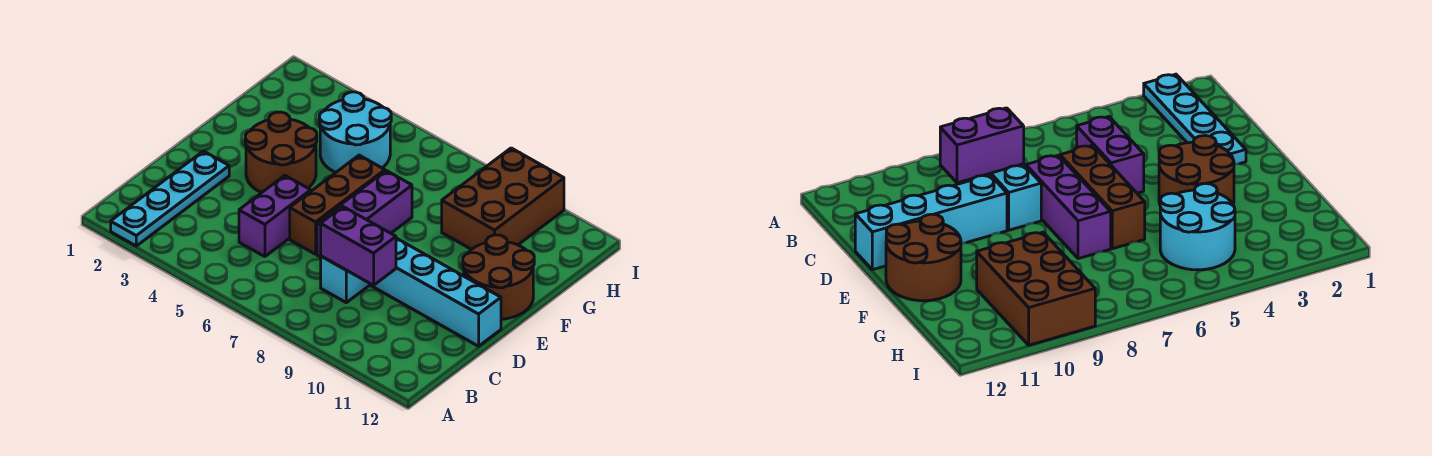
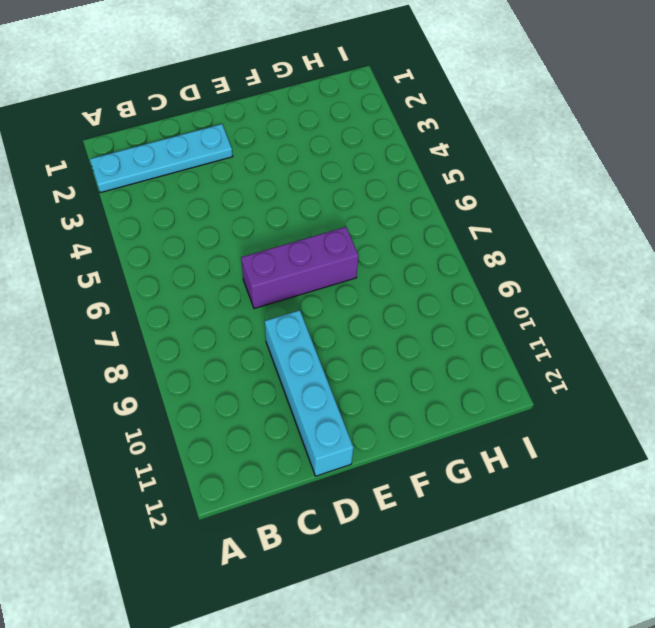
none -> purple 1x2 brick [239,176,311,257]
none -> cyan 1x2 brick [321,256,371,303]

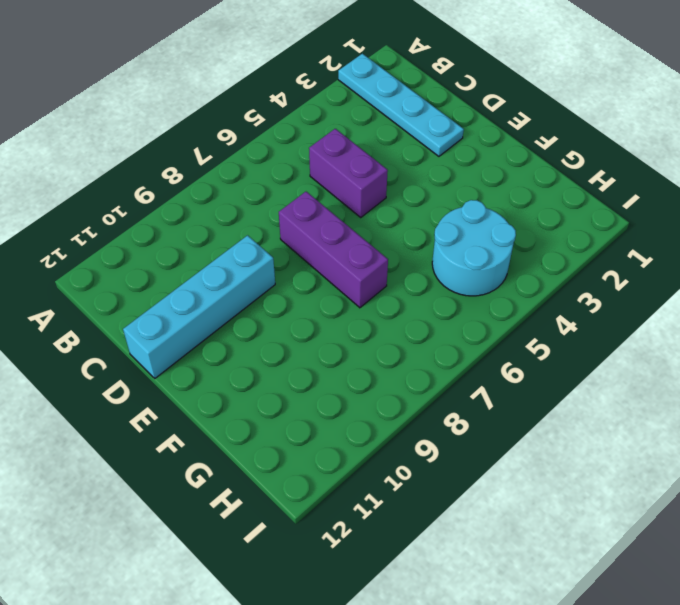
none -> cyan 1x2 brick [321,256,371,303]
none -> brown 1x3 brick [290,155,385,254]

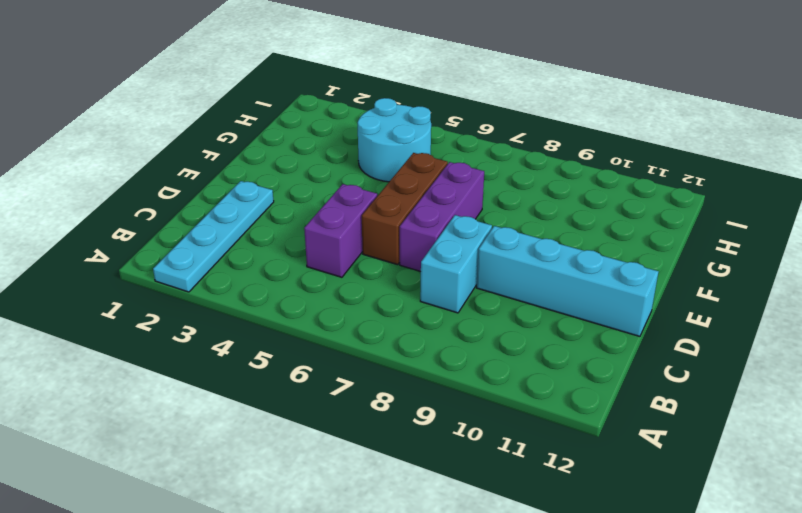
none -> brown 2x2 round brick [245,112,317,193]
none -> brown 2x2 round brick [463,235,534,319]

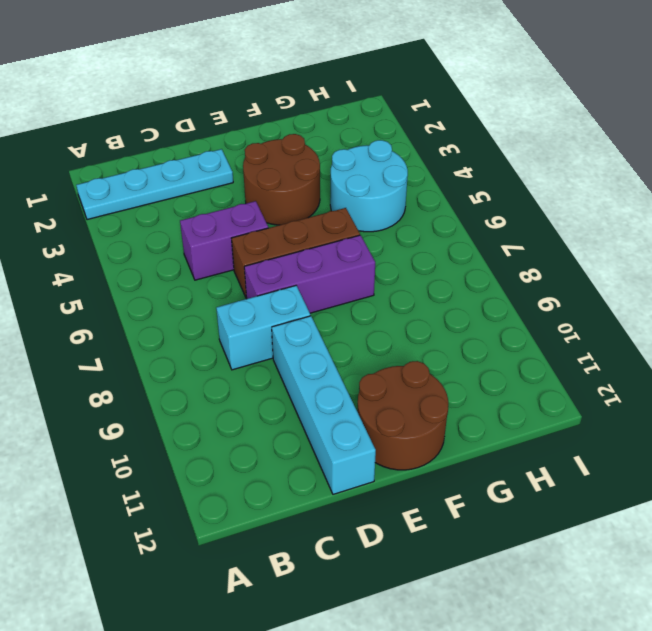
none -> brown 2x3 brick [442,148,564,249]
none -> purple 1x2 brick [321,207,396,285]

